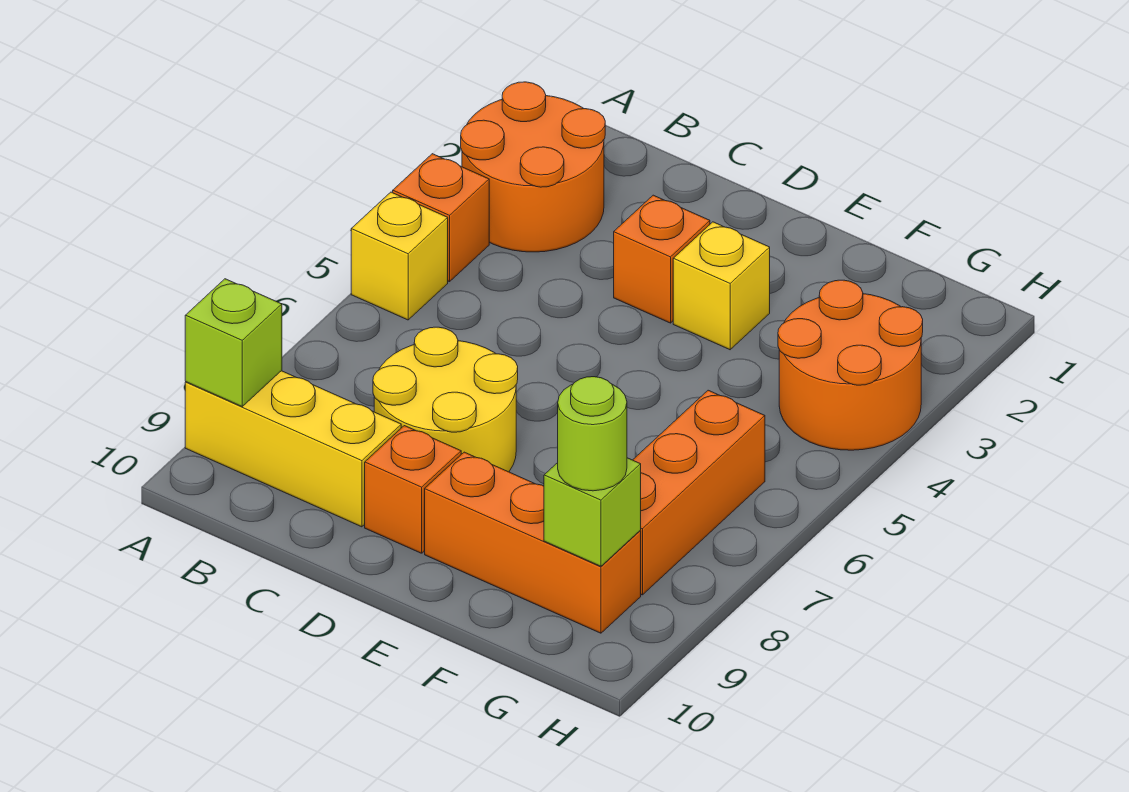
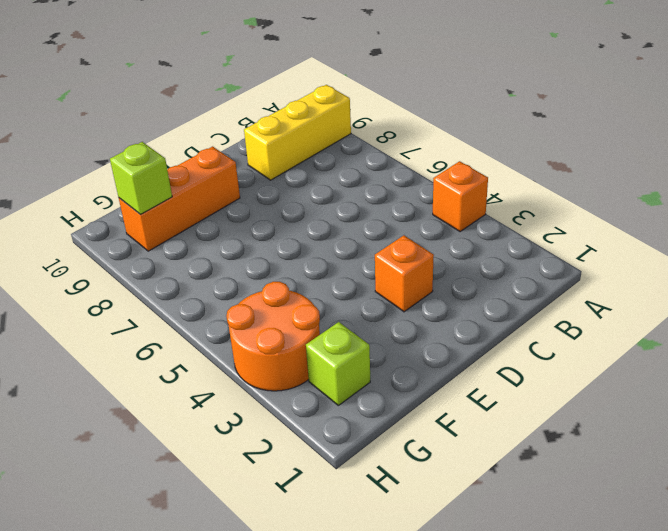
lime 1x1 brick [306,322,370,405] -> lime 1x1 brick moved to [185,279,282,406]
none -> orange 2x2 round brick [461,82,605,252]
none -> yellow 1x1 brick [351,192,448,320]
none -> yellow 2x2 round brick [373,327,518,472]

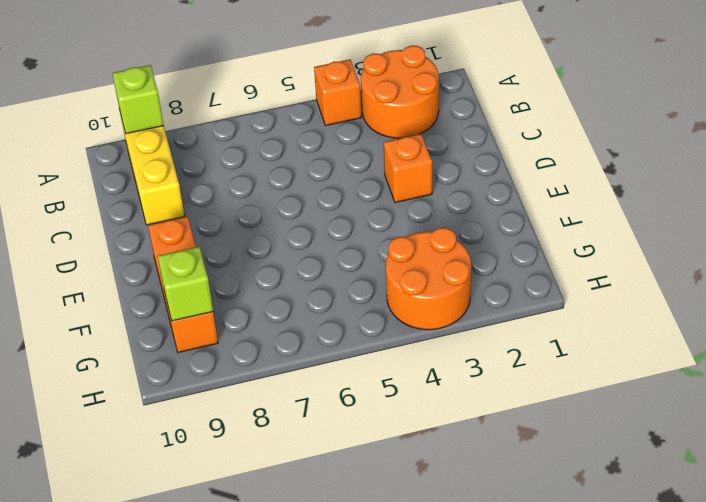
none -> yellow 1x1 brick [351,192,448,320]
none -> yellow 2x2 round brick [373,327,518,472]
none -> orange 1x1 brick [365,426,461,553]

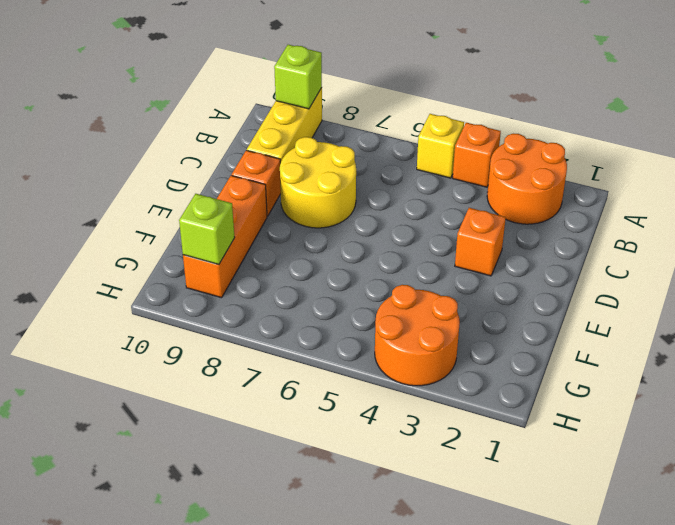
none -> yellow 1x1 brick [673,222,770,350]
none -> orange 1x3 brick [633,390,765,595]
none -> lime 1x1 round brick [558,377,627,491]

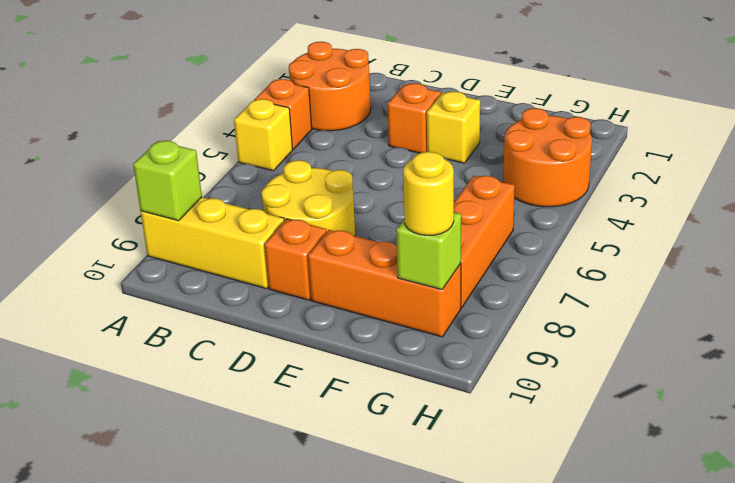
yellow 1x1 round brick [403,152,454,235] -> lime 1x1 round brick [558,377,627,491]

